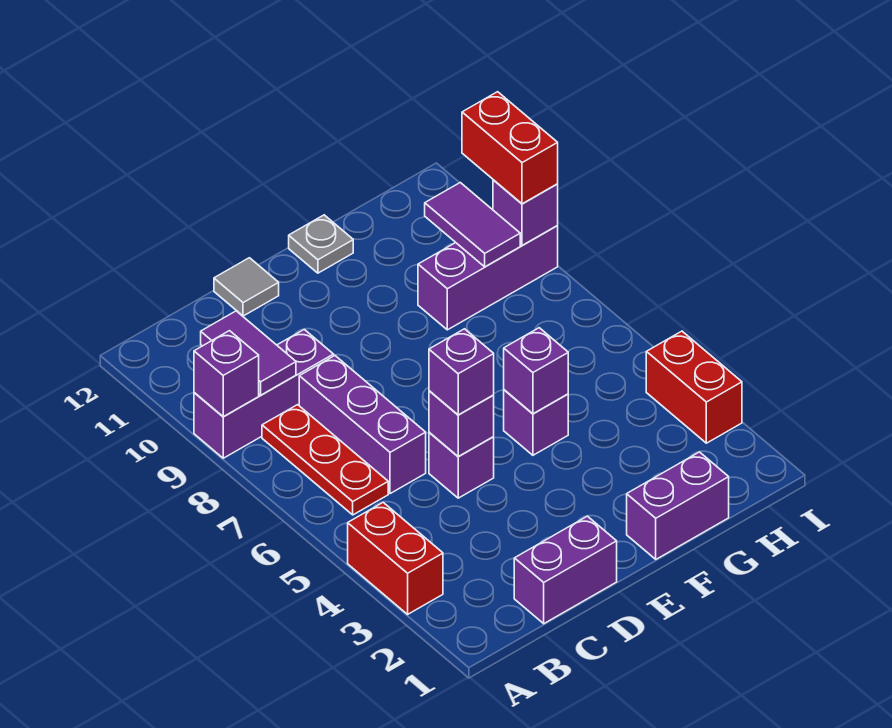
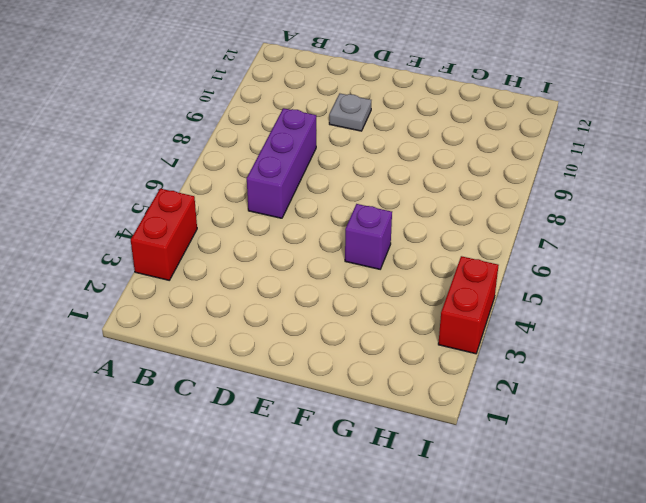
grey 1x1 plate [329,94,371,131] -> grey 1x1 plate moved to [289,215,353,273]
none -> purple 1x3 brick [194,330,334,458]
none -> red 1x3 plate [262,405,388,515]
none -> purple 1x2 brick [514,516,617,624]

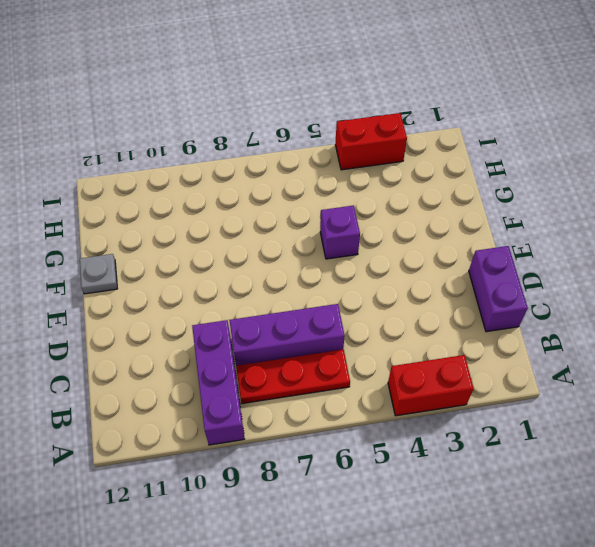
none -> purple 1x1 brick [429,432,494,498]
none -> grey 1x1 tile [214,258,279,316]
none -> purple 1x2 brick [627,452,729,559]

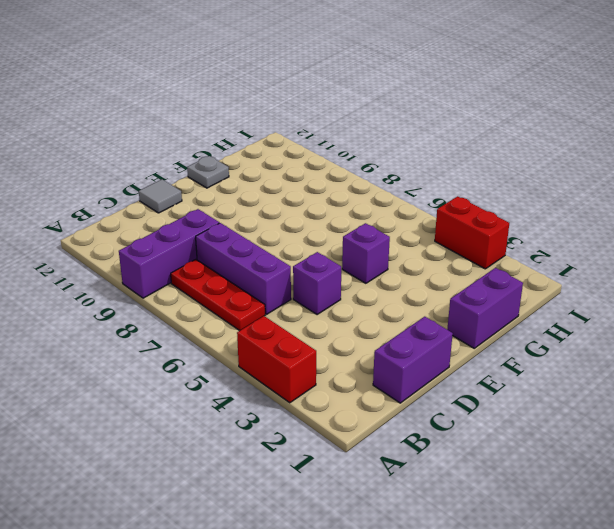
none -> purple 1x3 brick [418,226,558,330]
none -> purple 1x1 brick [194,331,259,417]
none -> purple 1x2 tile [201,311,296,395]

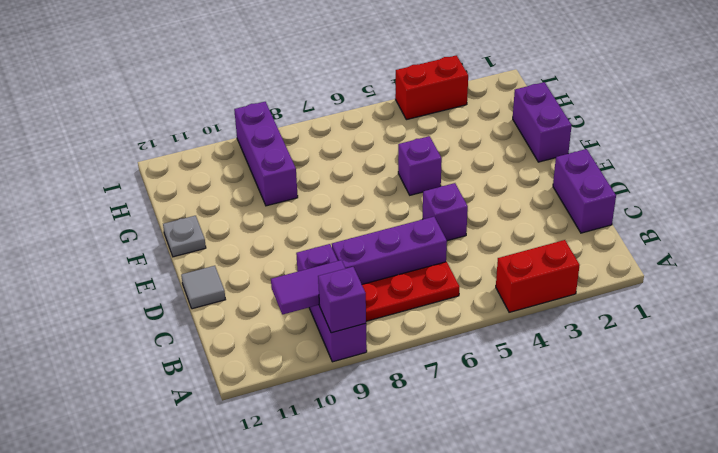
none -> purple 1x1 brick [429,391,494,457]
none -> purple 1x1 brick [504,328,568,414]
none -> purple 1x2 tile [425,183,520,267]

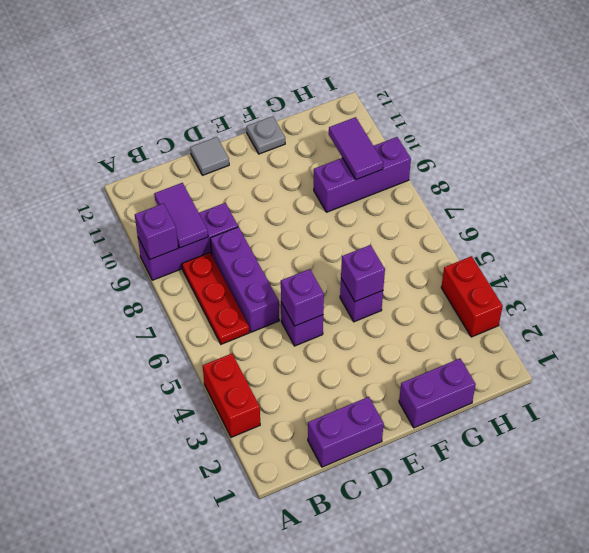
none -> purple 1x1 brick [493,180,558,246]
none -> purple 1x1 brick [429,329,494,415]
none -> red 1x2 brick [462,92,558,204]

